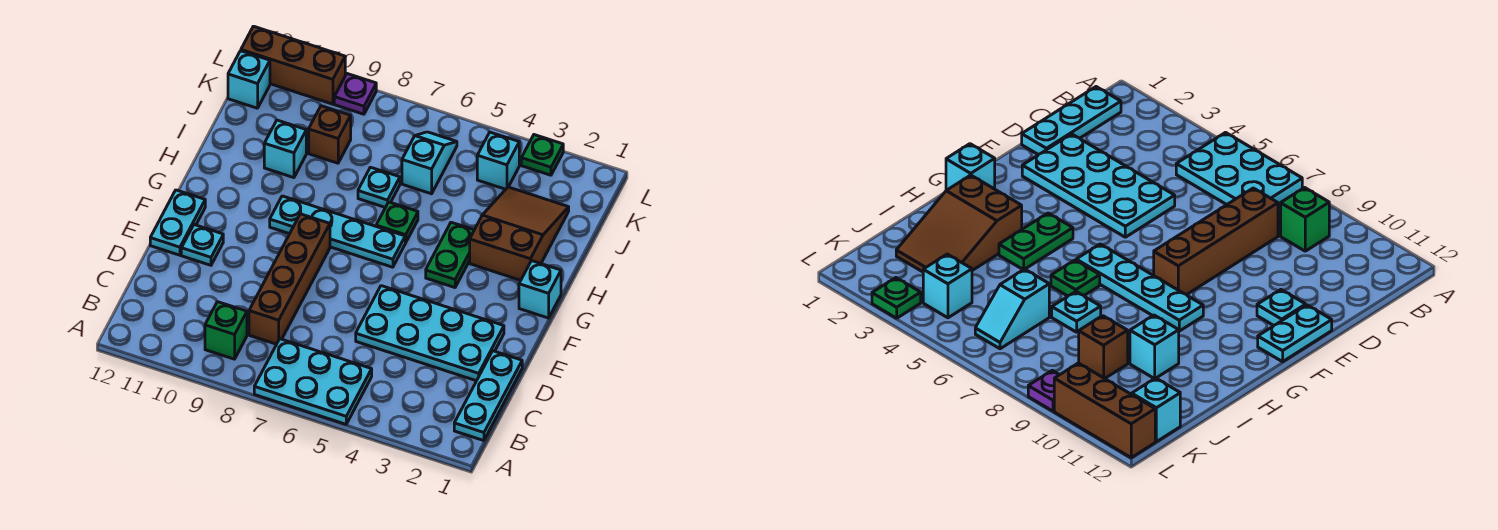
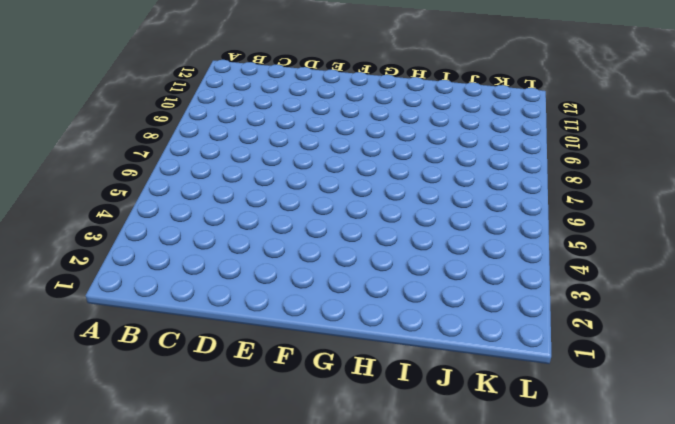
none -> cyan 2x3 plate [254,339,372,424]
none -> cyan 1x3 plate [454,351,522,441]
none -> green 1x1 brick [205,302,247,359]

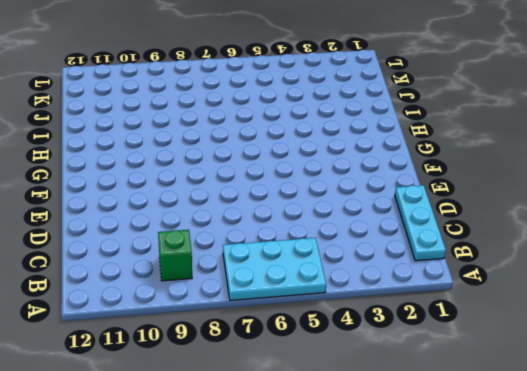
none -> brown 1x4 brick [249,214,330,344]
none -> cyan 2x4 plate [356,286,504,381]
none -> cyan 1x1 plate [181,225,223,265]

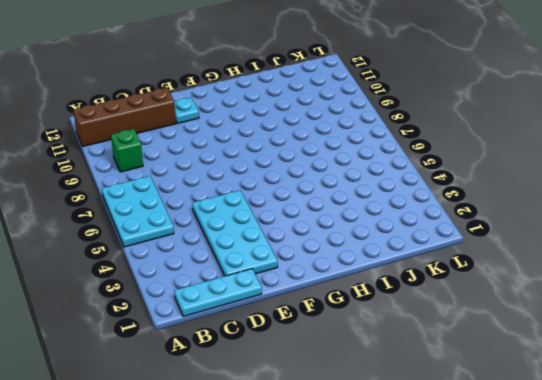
brown 1x4 brick [73,88,176,146] -> brown 1x4 brick moved to [249,214,330,344]
none -> cyan 1x2 plate [150,190,205,255]
none -> cyan 1x1 brick [519,261,561,318]
none -> green 1x2 plate [426,222,474,288]

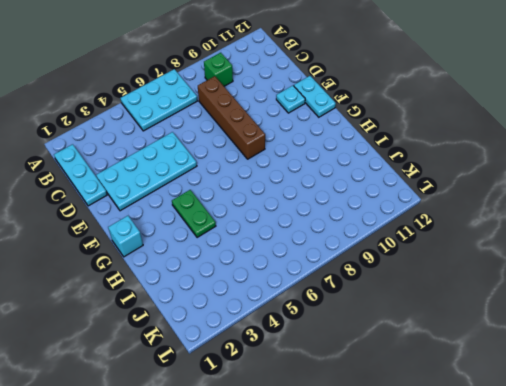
none -> cyan 1x4 plate [270,196,405,267]
none -> brown 2x3 slope [470,187,569,280]
none -> green 1x1 plate [376,202,418,243]

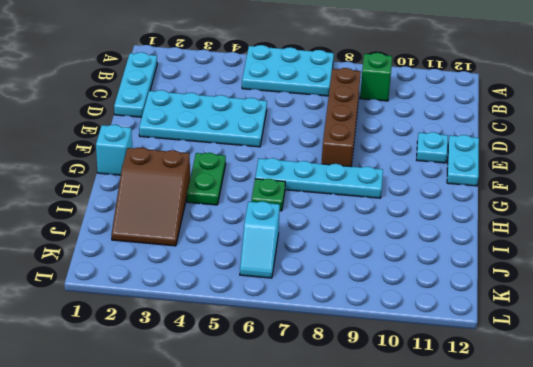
none -> cyan 1x1 plate [358,167,400,208]
none -> cyan 1x1 brick [264,120,306,178]
none -> brown 1x1 brick [309,106,351,163]

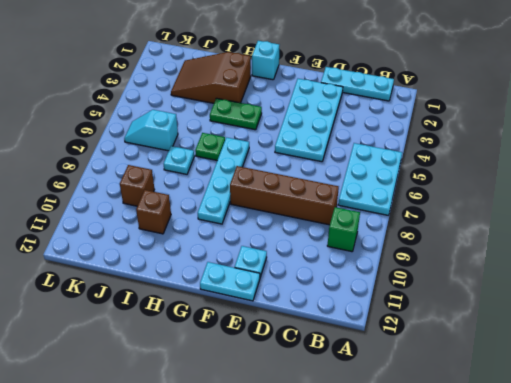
brown 1x1 brick [136,190,171,234] -> cyan 1x1 brick [264,120,306,178]
none -> cyan 1x1 brick [477,132,519,189]
none -> cyan 1x1 brick [228,51,270,108]
none -> green 1x1 plate [521,135,563,175]

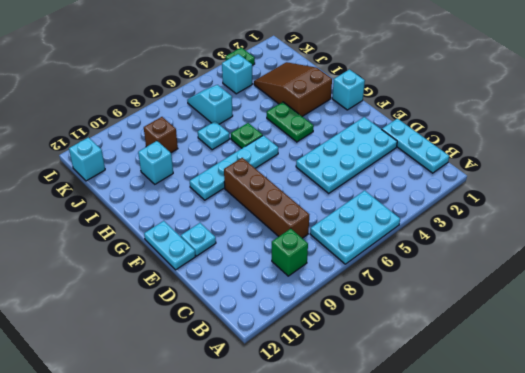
none -> purple 1x1 plate [334,74,376,114]
none -> brown 1x3 brick [241,26,345,104]

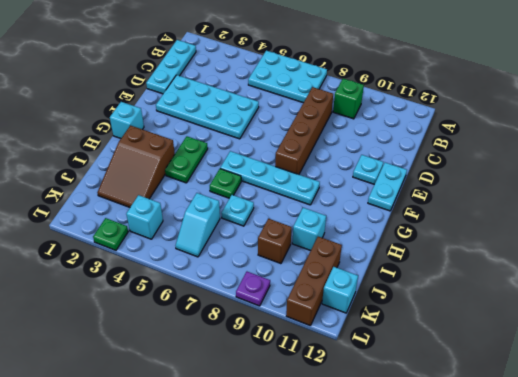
brown 1x3 brick [286,237,342,326] -> brown 1x3 brick turned to [241,26,345,104]

